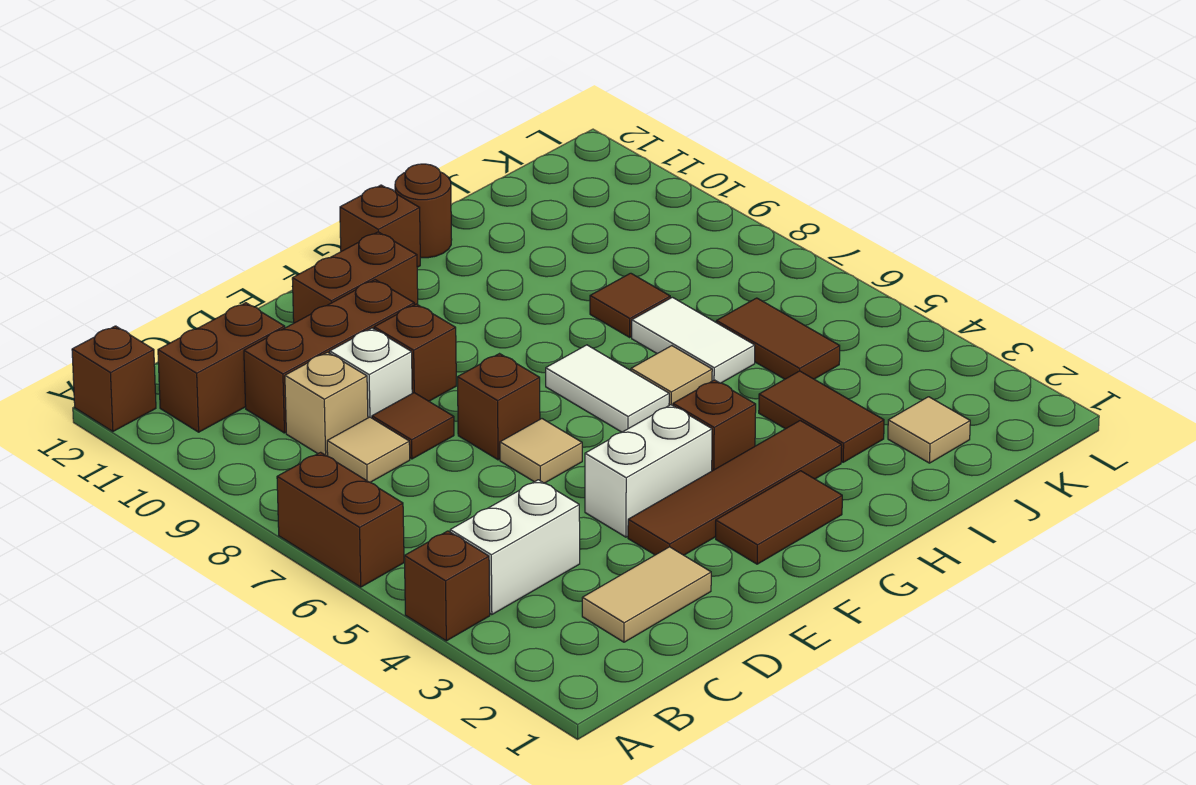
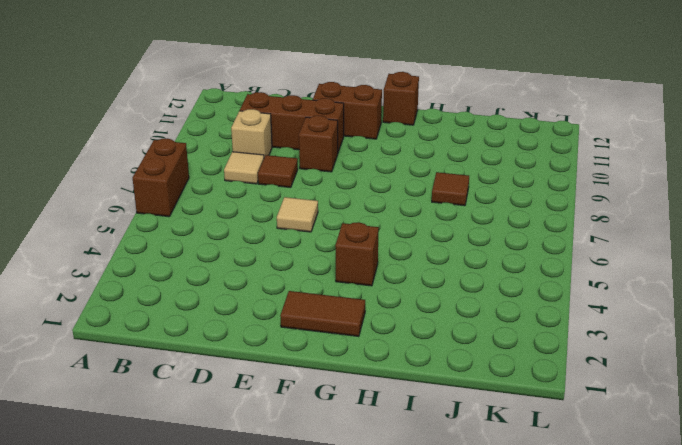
none -> brown 1x1 brick [404,531,490,641]
none -> brown 1x1 brick [72,326,156,432]
none -> white 1x2 brick [450,480,580,615]

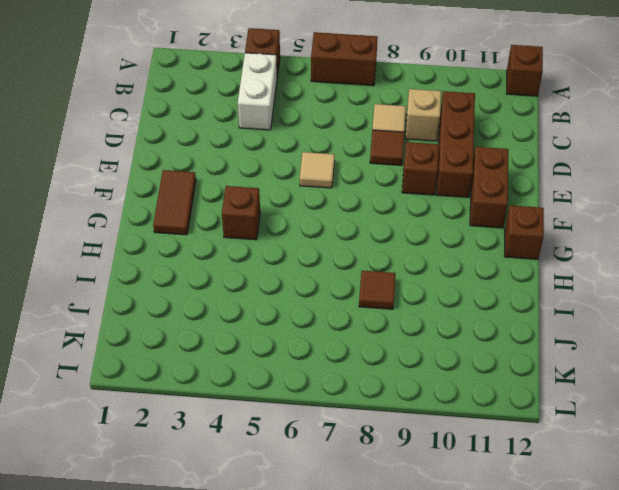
none -> brown 1x2 brick [158,303,285,432]
none -> tan 1x2 tile [582,547,711,642]
none -> white 1x1 brick [330,328,412,418]

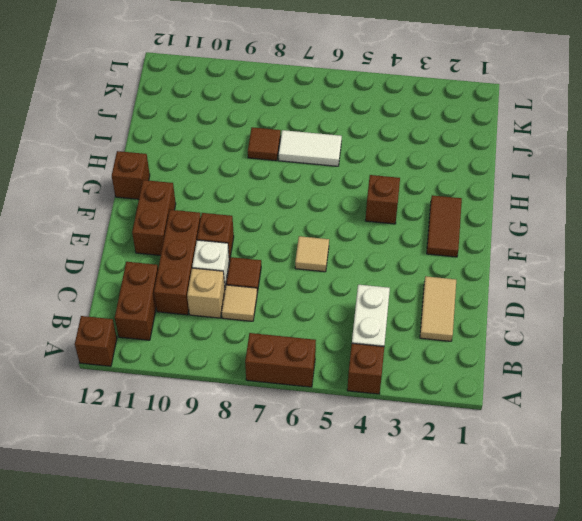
none -> brown 1x4 tile [628,421,842,555]
none -> white 1x2 brick [585,405,712,537]
none -> brown 1x1 brick [457,354,540,460]

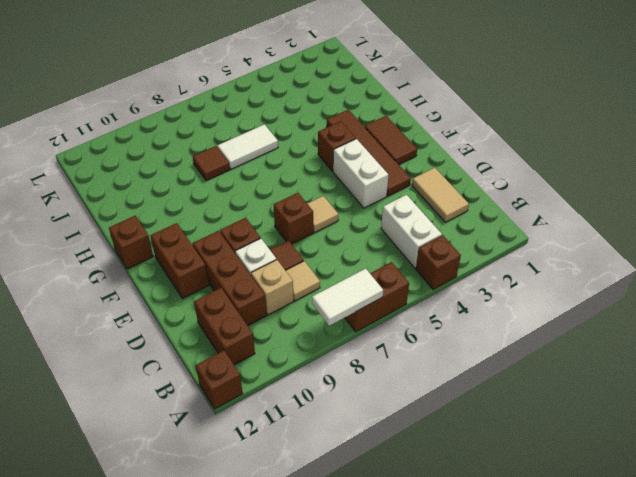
white 1x2 tile [312,268,383,326] -> white 1x2 tile moved to [546,345,669,432]
none -> tan 1x1 tile [631,346,712,405]
none -> brown 1x1 round brick [395,164,452,258]
none -> brown 1x2 tile [759,371,884,462]

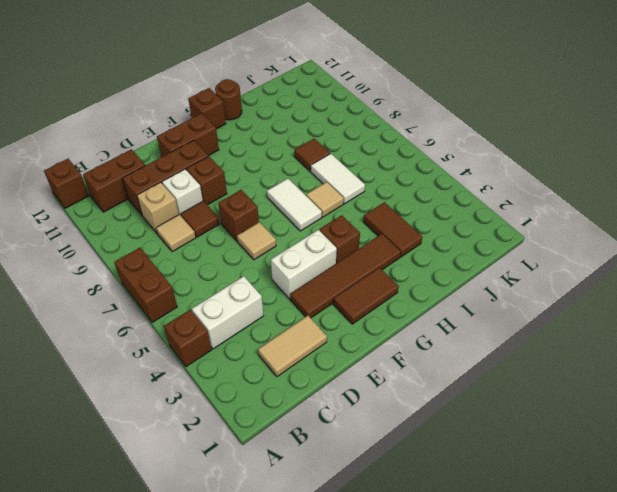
none -> tan 1x1 tile [888,397,970,463]
none -> brown 1x2 tile [716,298,840,379]

